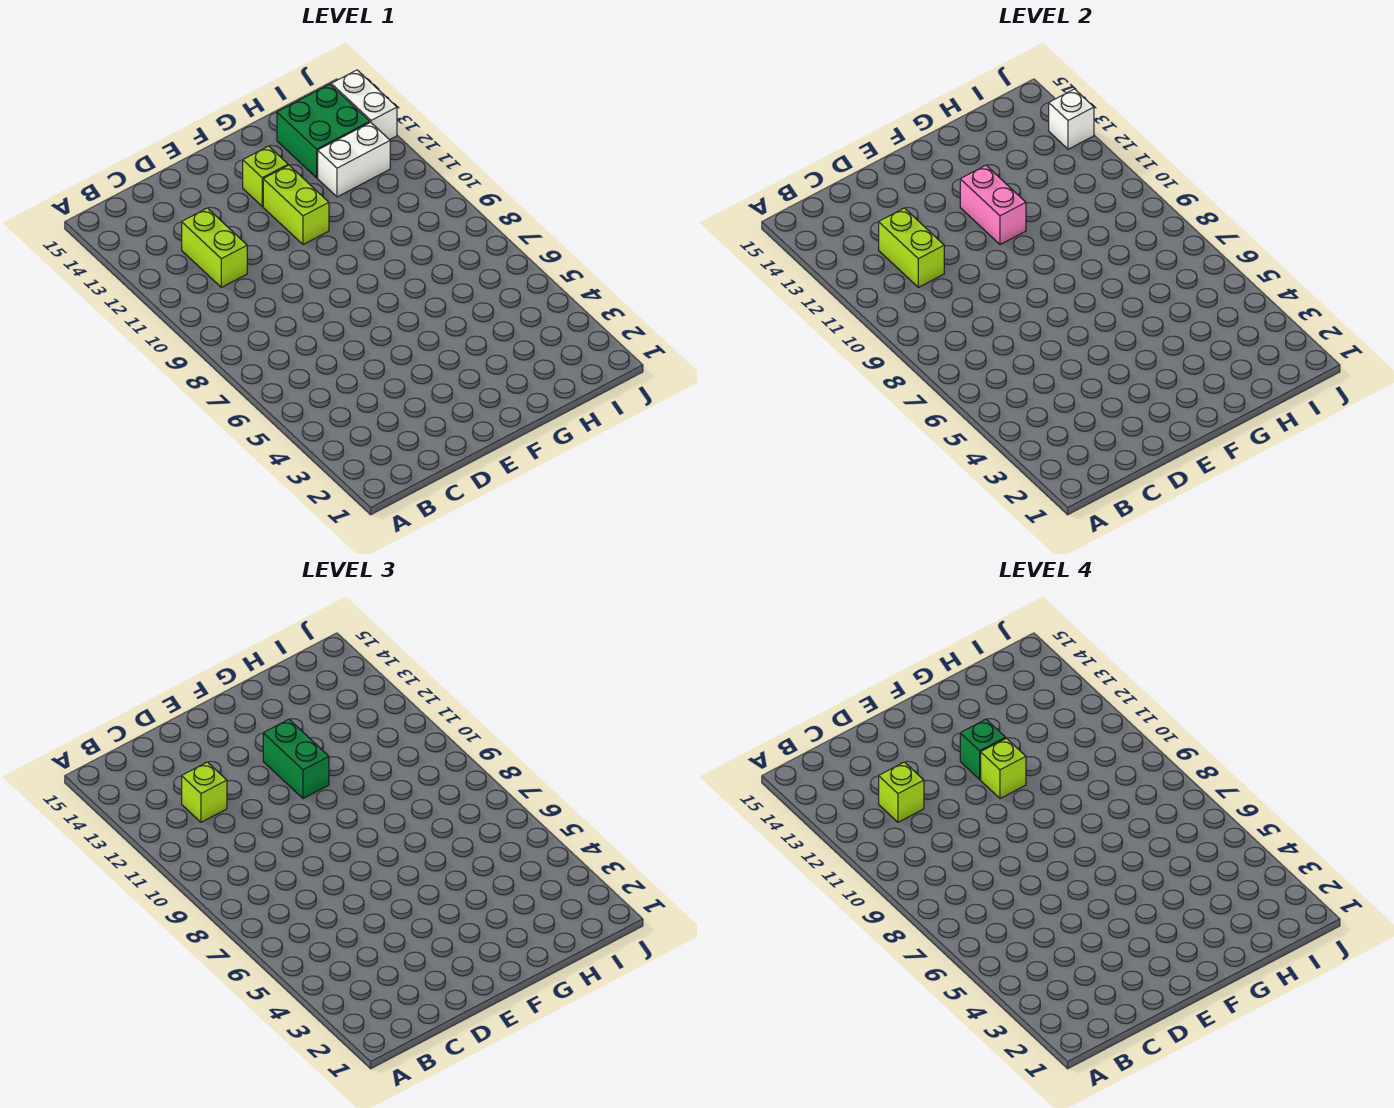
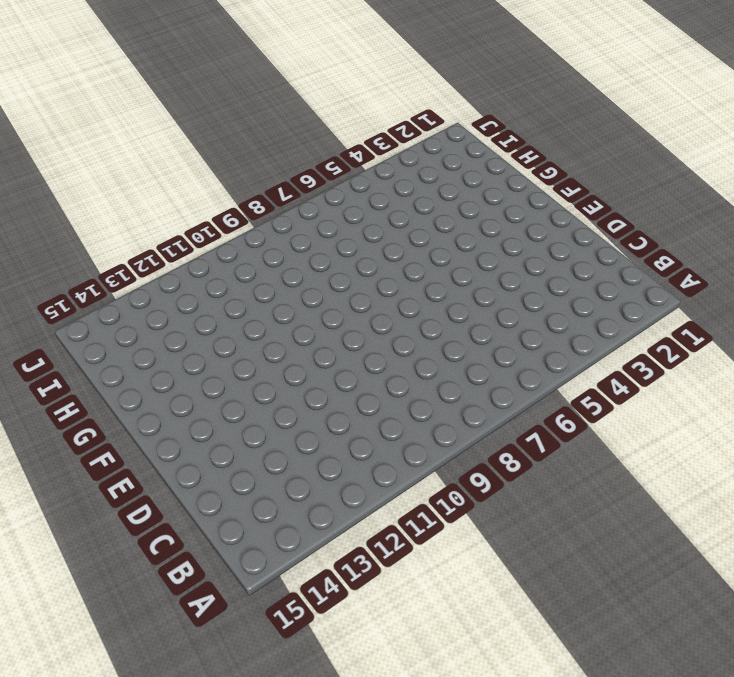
none -> lime 1x2 brick [182,208,247,287]
none -> lime 1x2 brick [263,165,329,245]
none -> lime 1x1 brick [243,146,288,206]

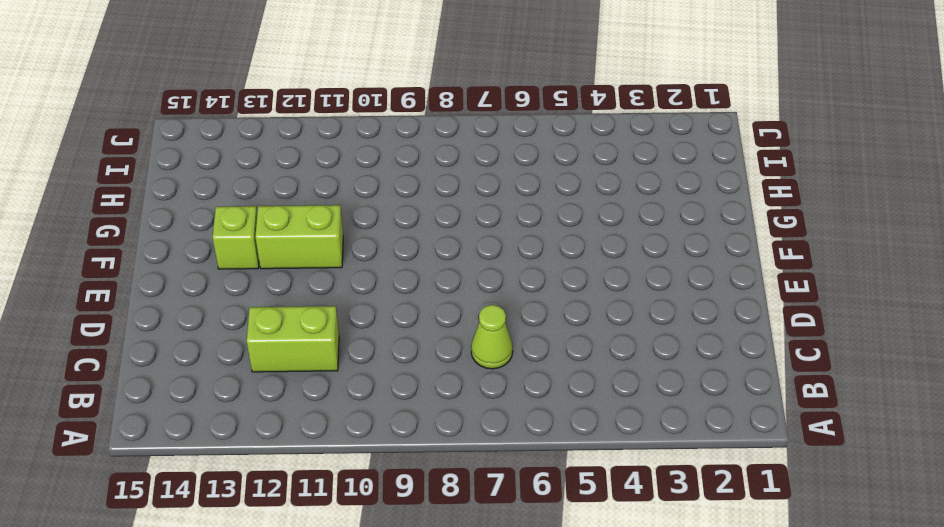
lime 1x1 cone [471,305,513,369] -> none
none -> white 1x2 brick [318,122,390,197]
none -> green 2x2 brick [277,84,370,178]
none -> white 1x2 brick [331,70,397,140]

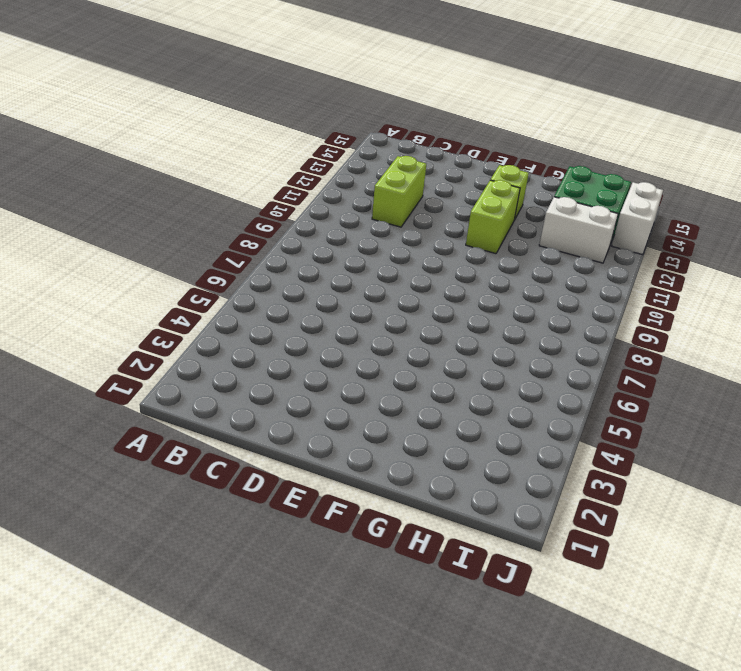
none -> lime 1x2 brick [879,208,944,287]
none -> pink 1x2 brick [960,165,1026,245]
none -> white 1x1 brick [1049,89,1094,149]

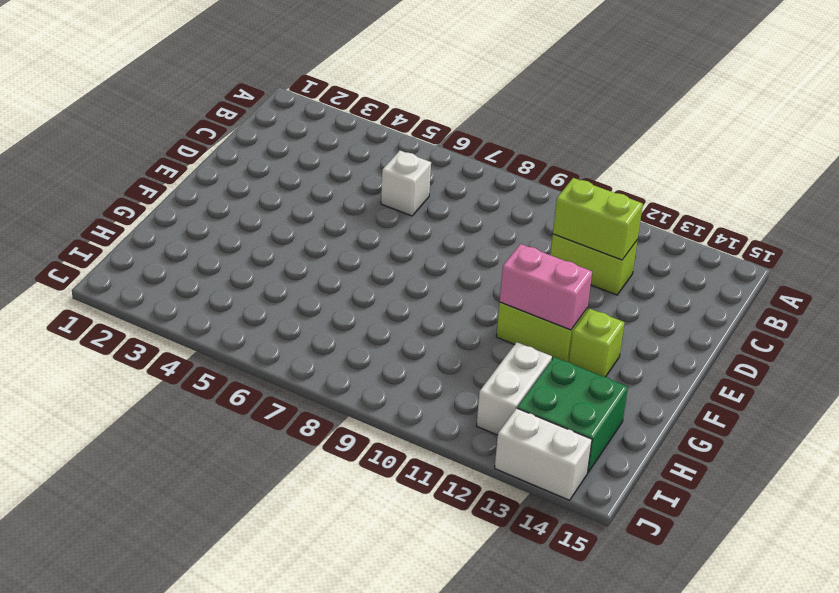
white 1x1 brick [381,151,431,216] -> white 1x1 brick moved to [1049,89,1094,149]
none -> lime 1x1 brick [182,762,227,822]
none -> green 1x2 brick [263,719,329,799]
none -> lime 1x1 brick [879,762,924,822]

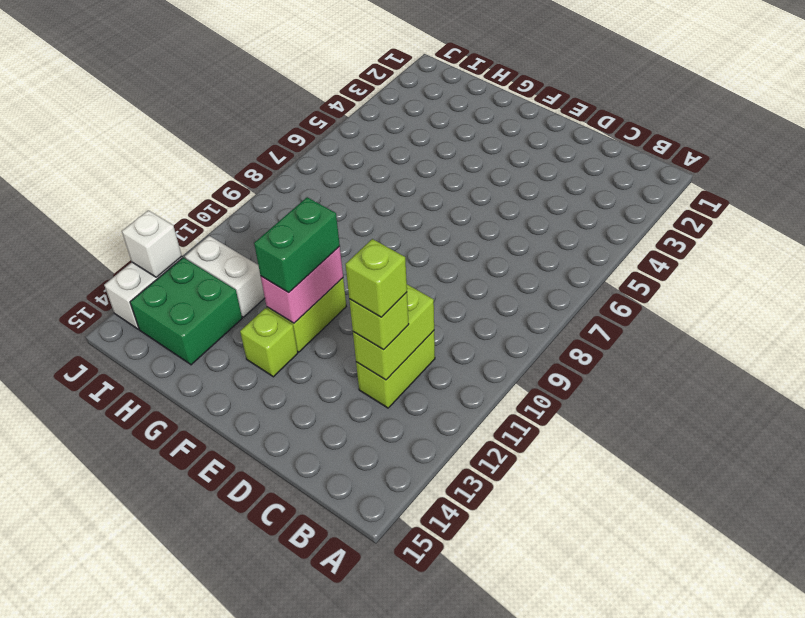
none -> lime 1x1 brick [981,738,1026,799]
none -> green 1x1 brick [960,719,1006,779]

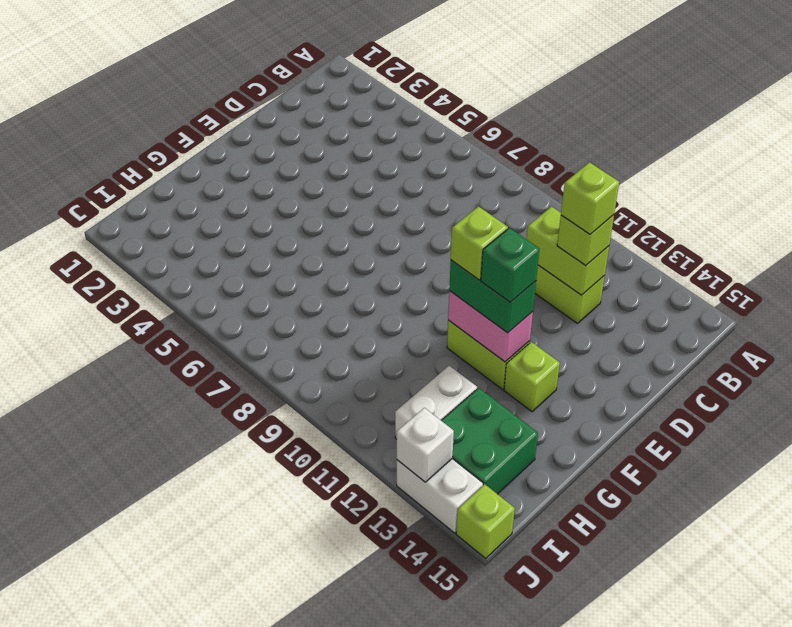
lime 1x1 brick [456,484,515,558] -> none

